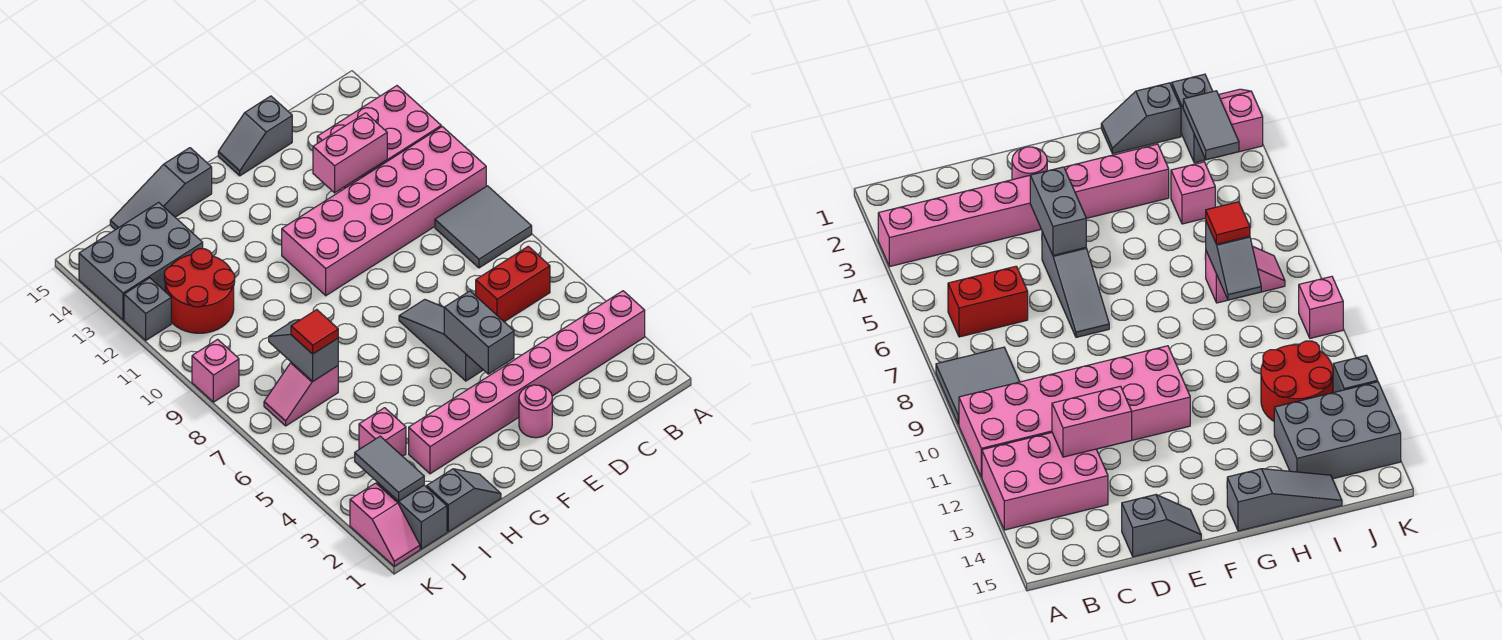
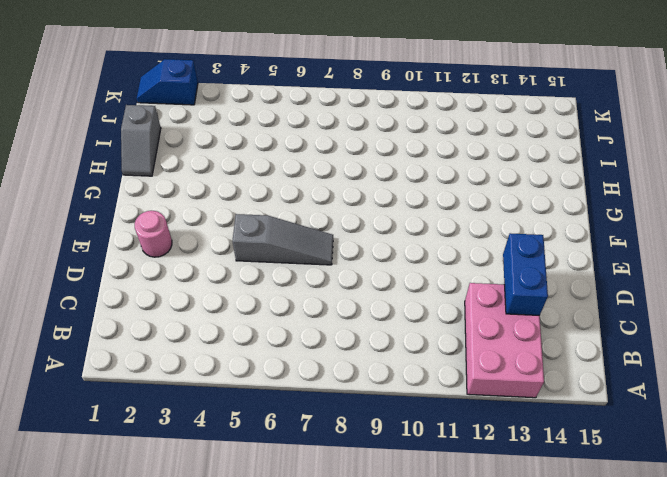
blue 1x2 brick [503,233,548,315] -> none
blue 1x2 slope [137,59,198,105] -> pink 1x2 slope [350,483,420,566]
none -> pink 1x8 brick [409,291,645,474]
none -> grey 2x2 tile [435,186,532,268]
none -> pink 2x6 brick [282,127,486,296]

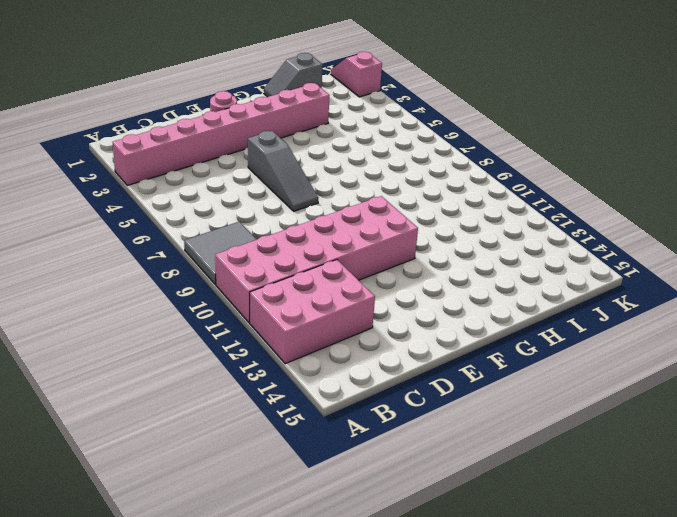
none -> red 1x2 brick [476,246,550,322]
none -> grey 1x2 slope [218,96,292,176]
none -> grey 1x3 slope [110,148,212,230]

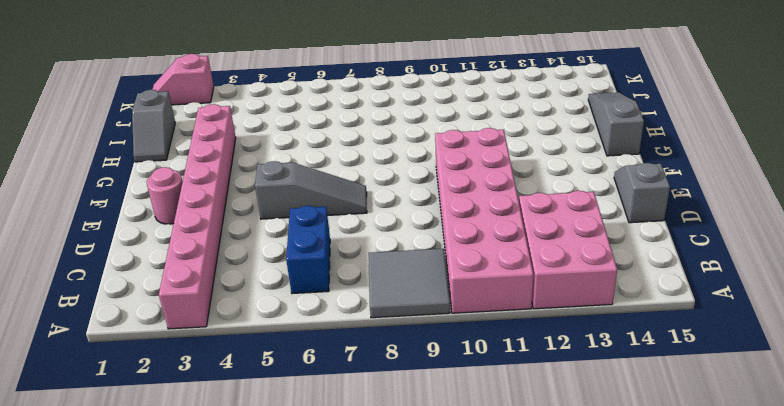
blue 1x2 brick [286,206,330,294] -> red 1x2 brick [476,246,550,322]
none -> pink 1x1 brick [359,408,406,456]
none -> pink 1x2 slope [264,362,338,426]
none -> red 2x2 round brick [164,249,235,333]

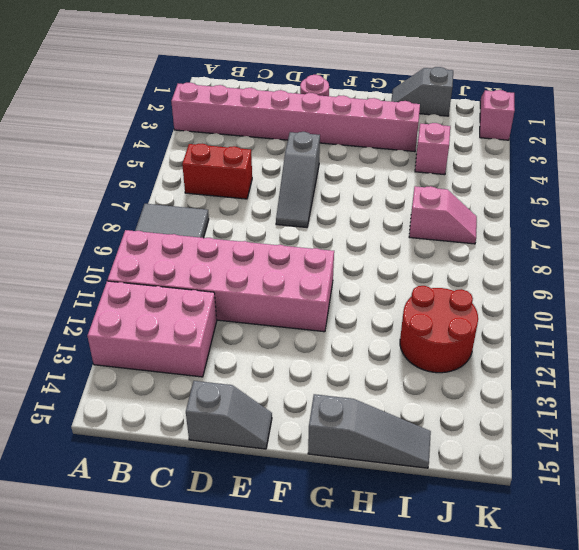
none -> grey 2x3 brick [79,202,203,320]
none -> grey 1x2 brick [377,482,447,549]
none -> pink 1x1 brick [192,339,239,402]

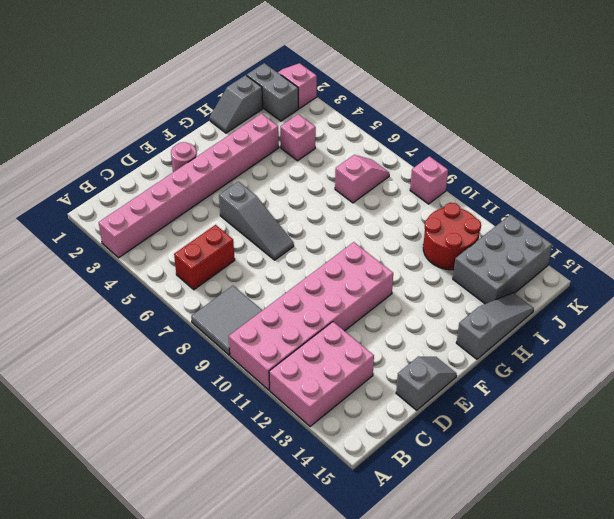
none -> grey 1x1 brick [124,278,171,340]
none -> pink 1x2 brick [313,113,387,193]
none -> grey 1x2 brick [444,291,514,374]

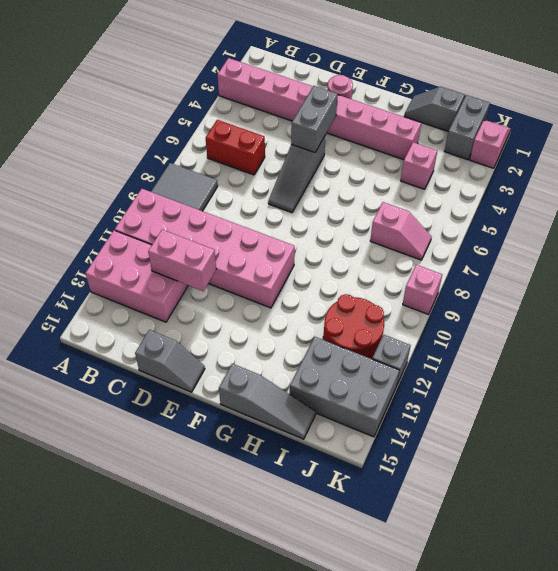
none -> grey 1x2 slope [269,320,338,381]
none -> grey 1x2 tile [355,436,424,501]
none -> red 1x1 tile [291,310,338,354]

